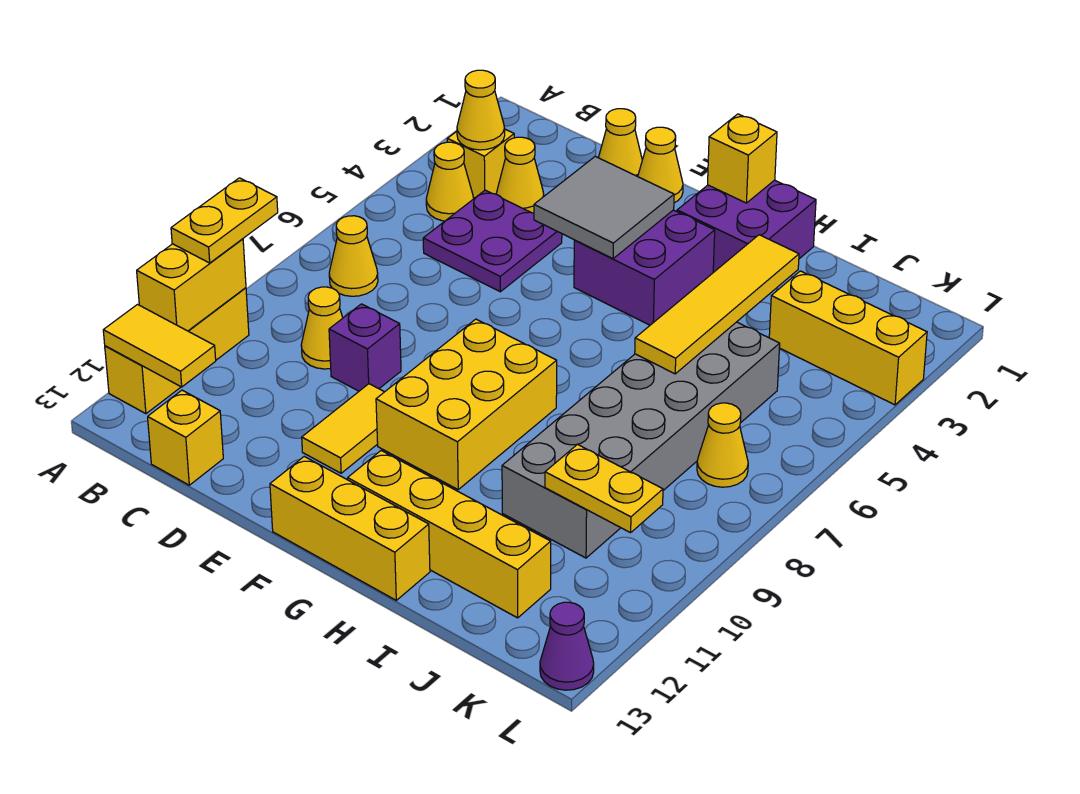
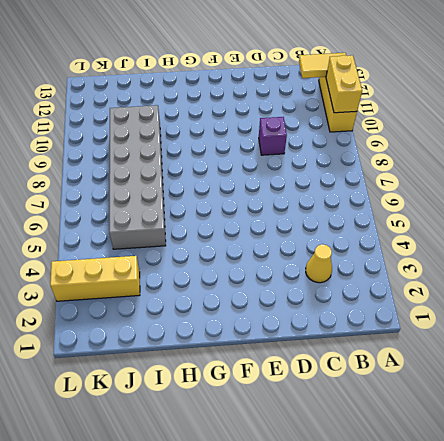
none -> yellow 1x1 brick [447,129,514,198]
none -> yellow 1x1 cone [426,142,474,221]
none -> yellow 1x1 cone [329,216,378,296]

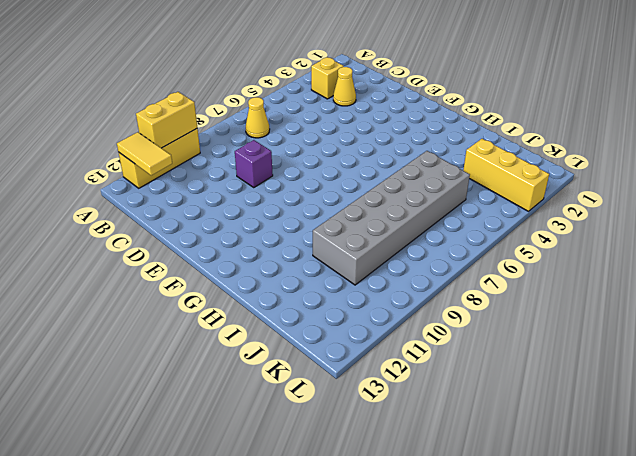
none -> yellow 1x1 cone [426,142,474,221]
none -> purple 2x2 plate [423,190,562,292]
none -> yellow 1x1 cone [301,287,343,369]

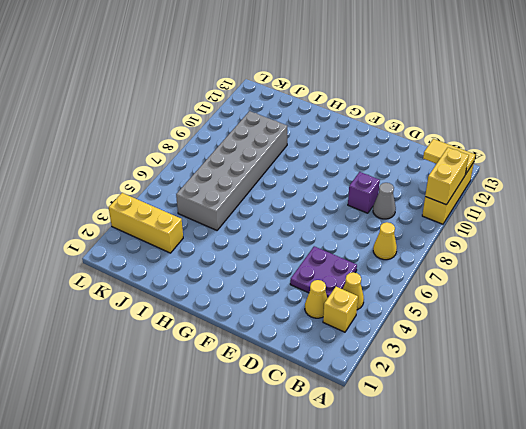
grey 1x1 cone [373,183,396,219] -> yellow 1x1 cone [301,287,343,369]
none -> yellow 1x1 brick [148,390,223,485]
none -> yellow 1x1 cone [598,109,642,177]
none -> yellow 1x1 cone [638,127,683,203]

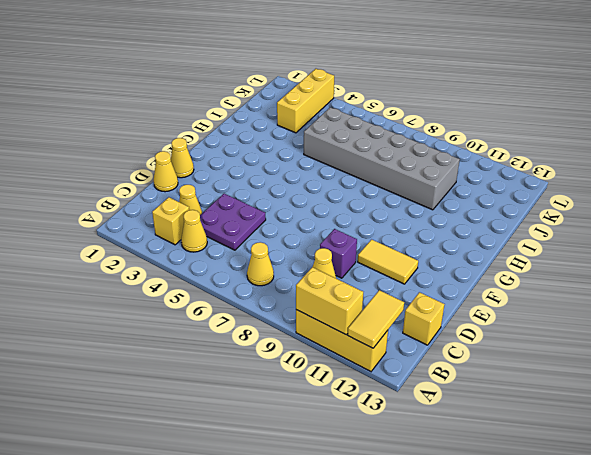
none -> purple 2x2 brick [574,210,715,325]
none -> yellow 2x3 brick [376,319,557,489]
none -> yellow 1x3 brick [270,457,430,600]

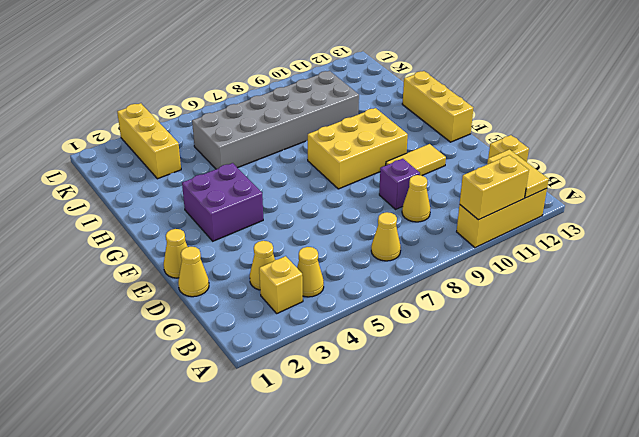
none -> purple 2x2 plate [423,190,562,292]
none -> purple 2x2 brick [677,180,816,272]
none -> yellow 1x4 brick [348,451,551,618]

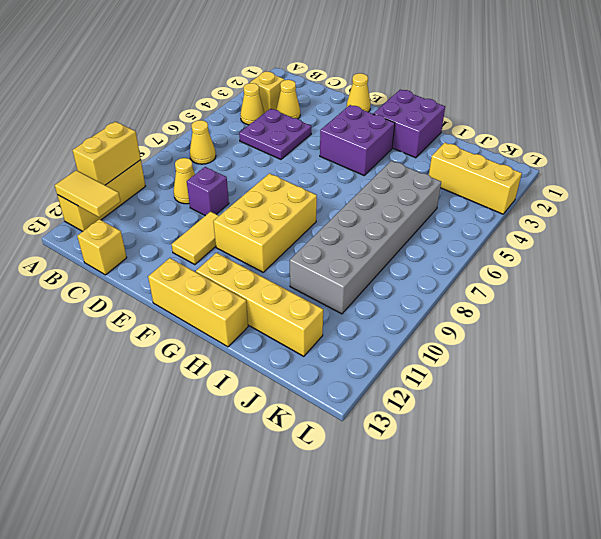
none -> yellow 1x1 cone [598,109,642,177]
none -> yellow 1x1 cone [697,403,748,487]
none -> purple 1x1 cone [540,602,594,690]

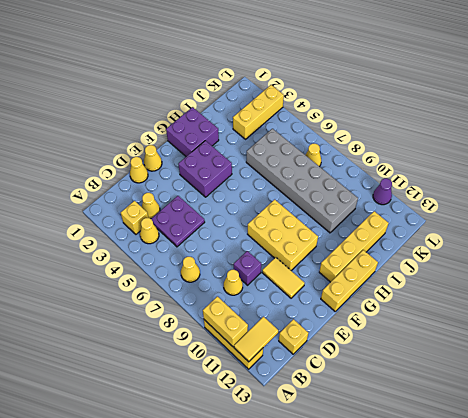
purple 1x1 cone [373,178,392,205] -> purple 1x1 cone moved to [540,602,594,690]
none -> yellow 1x1 cone [457,70,505,150]
none -> grey 2x2 tile [534,157,674,259]
none -> yellow 1x1 brick [708,114,777,203]

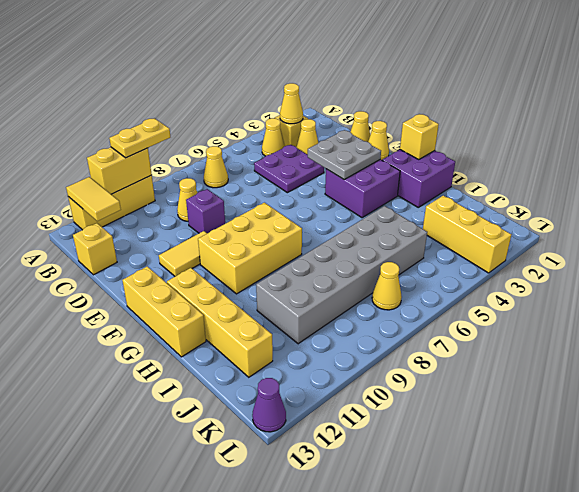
grey 2x2 plate [308,130,381,179] -> grey 2x2 tile [534,157,674,259]
none -> yellow 1x4 tile [635,235,799,374]
none -> yellow 1x2 plate [545,444,663,533]

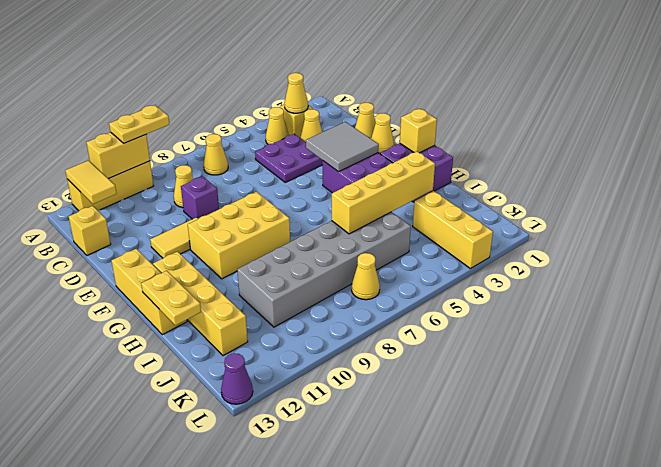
yellow 1x2 plate [141,271,201,325] -> yellow 1x2 plate moved to [545,444,663,533]
yellow 1x4 brick [332,151,435,234] -> yellow 1x4 tile [635,235,799,374]

